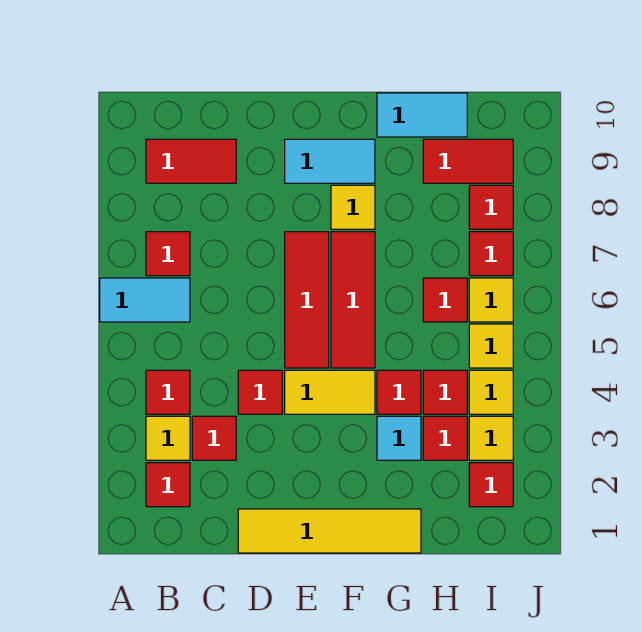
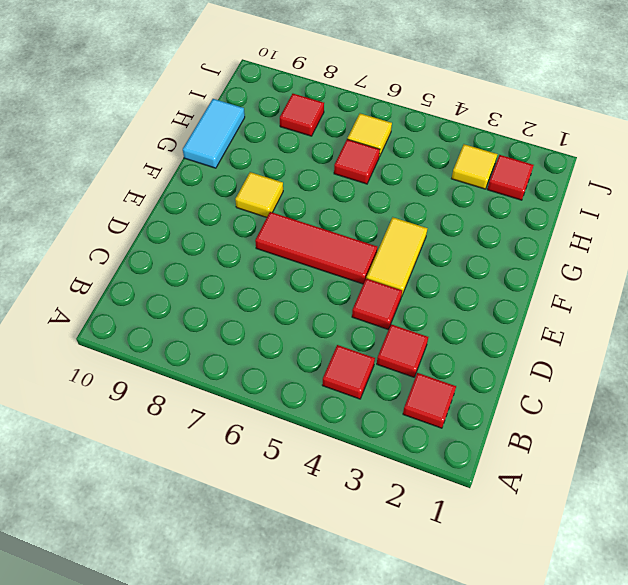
none -> cyan 1x2 tile [100,278,190,322]
none -> yellow 1x1 tile [146,416,190,460]
none -> red 1x1 tile [146,232,190,276]

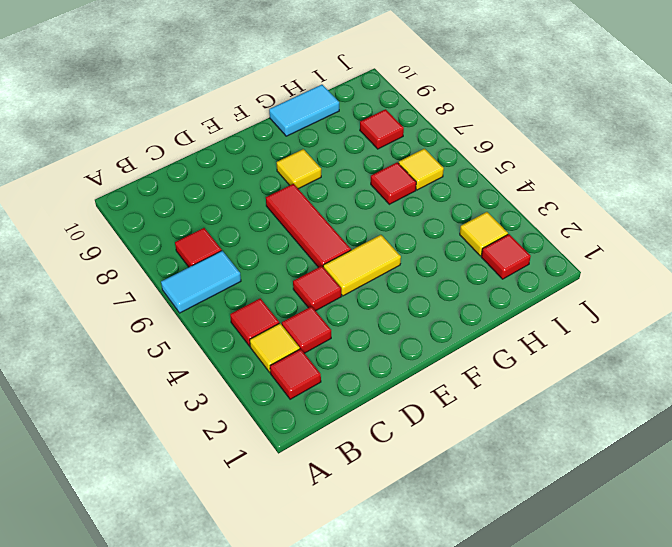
none -> red 1x2 tile [146,139,236,183]
none -> yellow 1x4 tile [238,509,421,553]
none -> cyan 1x2 tile [285,139,375,183]

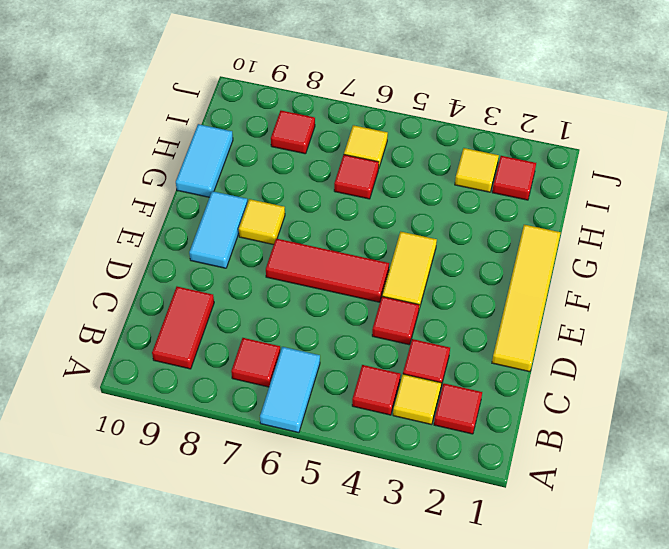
none -> red 1x3 tile [331,232,375,368]
none -> cyan 1x1 tile [377,416,421,460]
none -> red 1x1 tile [377,370,421,414]

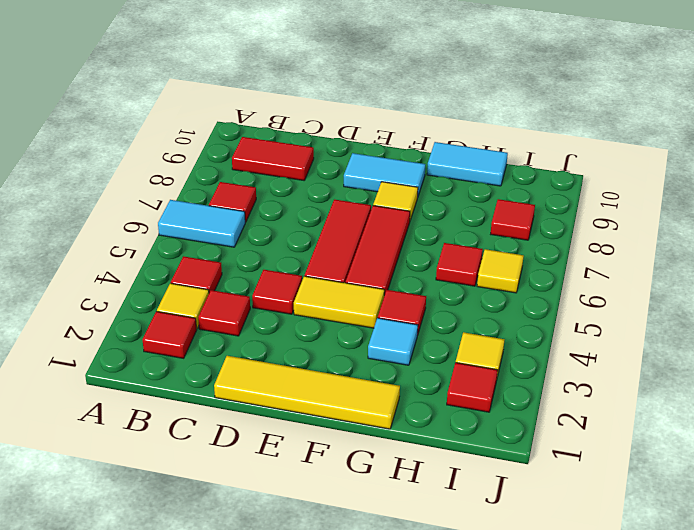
none -> red 1x1 tile [423,416,467,460]
none -> red 1x1 tile [423,370,467,414]
none -> red 1x2 tile [423,139,513,183]

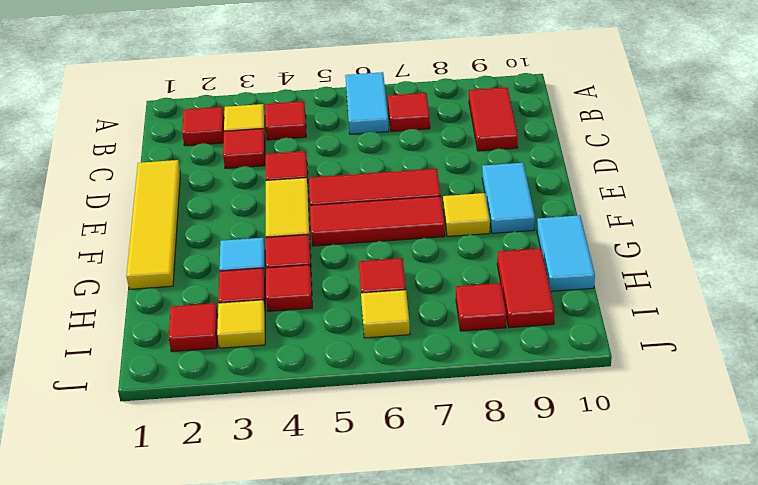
none -> yellow 1x1 tile [469,370,513,414]
none -> yellow 1x1 tile [469,324,513,368]
none -> red 1x1 tile [469,232,513,276]

